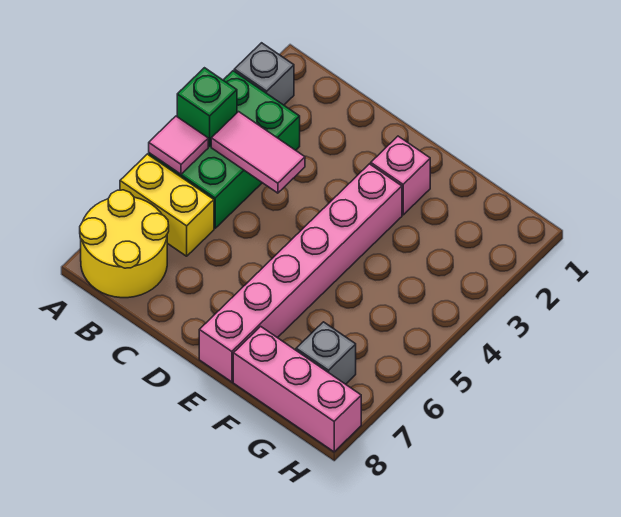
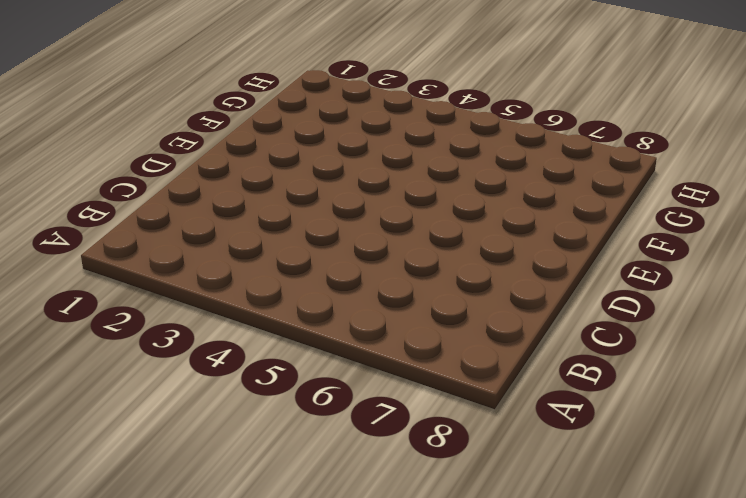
none -> grey 1x1 brick [234,43,294,105]
none -> green 2x3 brick [149,71,300,228]

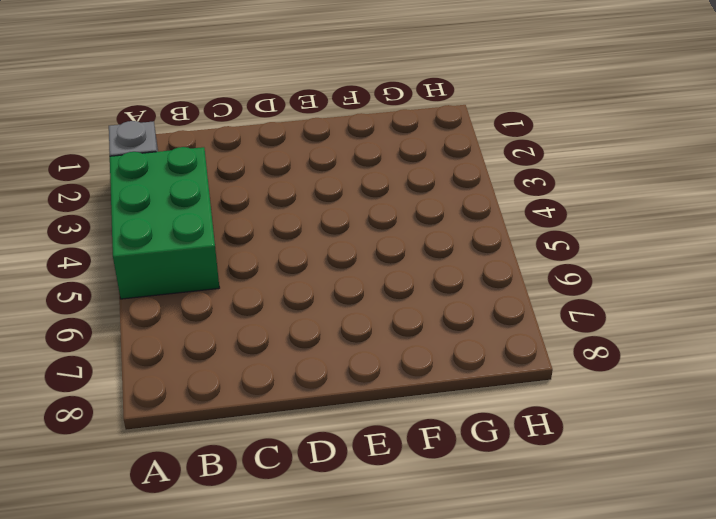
none -> yellow 1x2 brick [120,154,214,256]
none -> yellow 2x2 round brick [80,190,169,298]

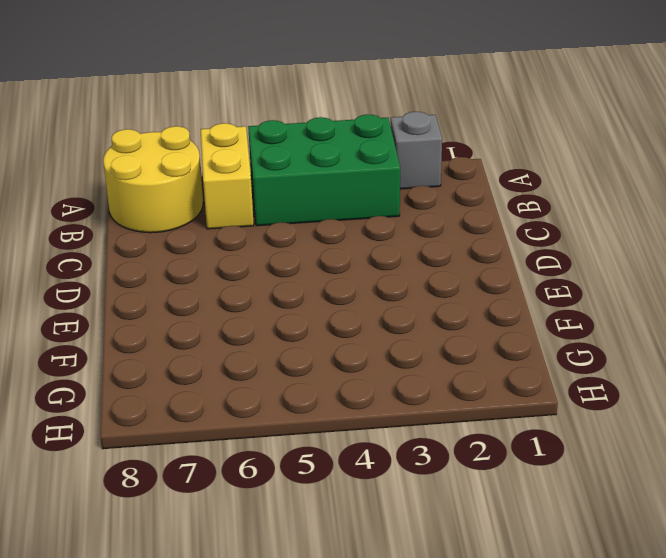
none -> pink 1x1 brick [371,136,430,215]
none -> pink 1x6 brick [199,164,402,382]

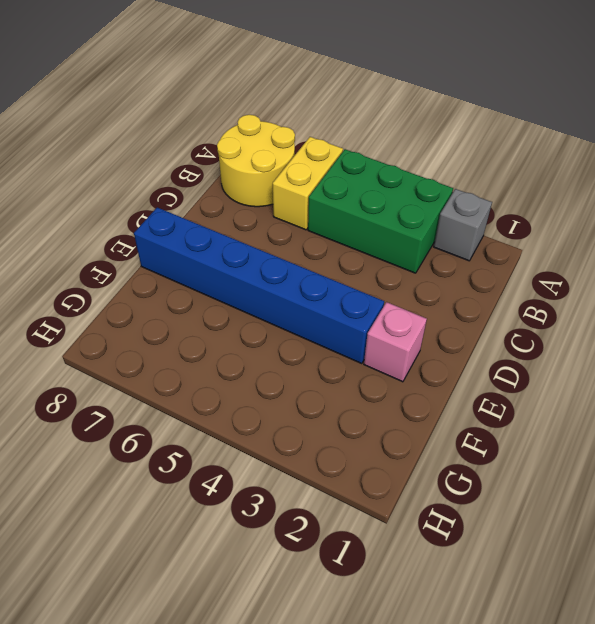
blue 1x6 brick [134,207,384,364] -> pink 1x6 brick [199,164,402,382]
none -> pink 1x3 brick [233,326,361,452]
none -> grey 1x1 brick [296,322,356,384]

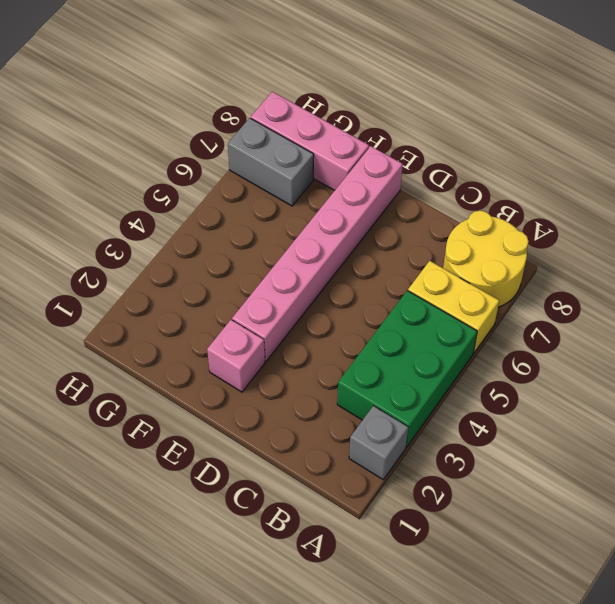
grey 1x2 brick [228,118,314,206] -> grey 1x1 brick [296,322,356,384]
none -> green 1x1 brick [177,68,237,146]
none -> pink 1x1 tile [149,116,208,174]

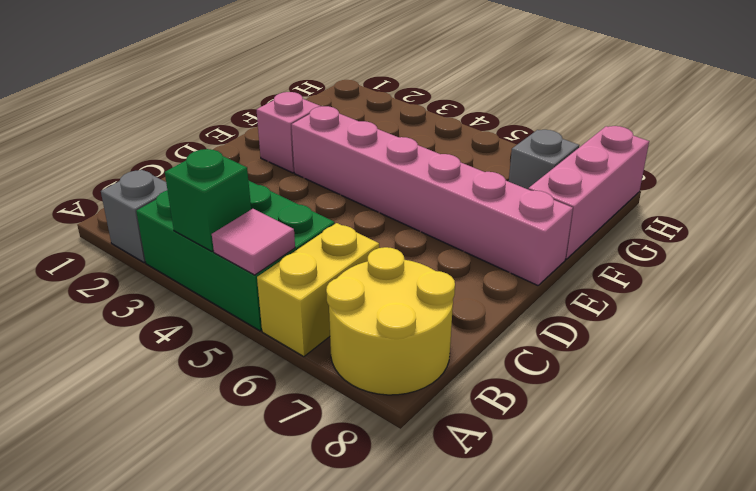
none -> pink 1x2 tile [211,112,305,193]

